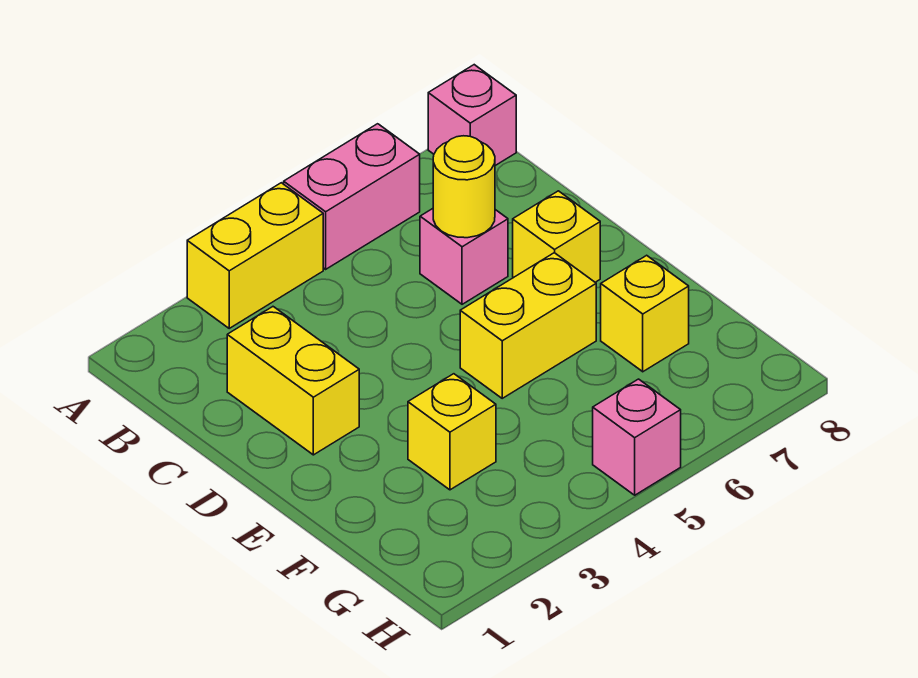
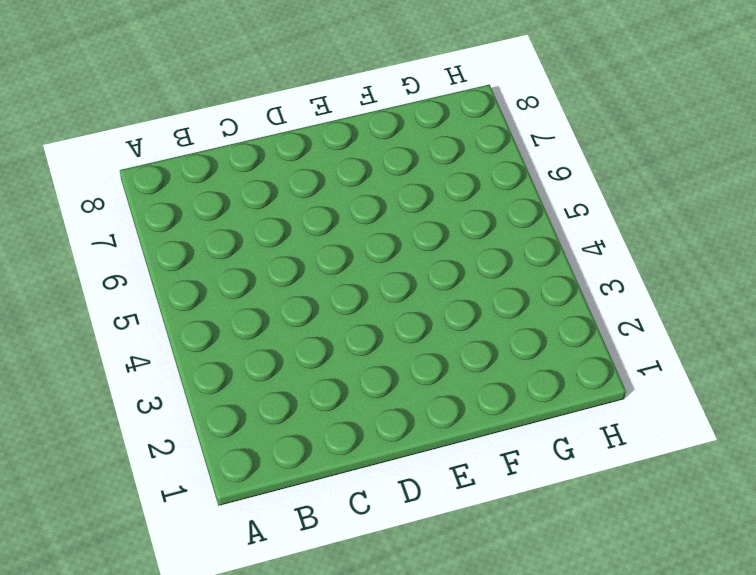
none -> yellow 1x2 brick [187,183,323,328]
none -> pink 1x2 brick [284,124,420,269]

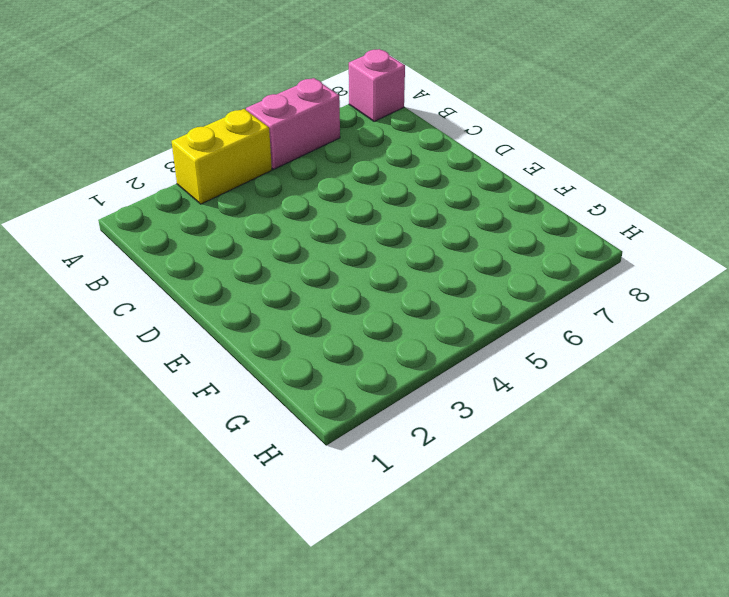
none -> yellow 1x2 brick [227,307,359,455]
none -> pink 1x1 brick [420,209,508,304]

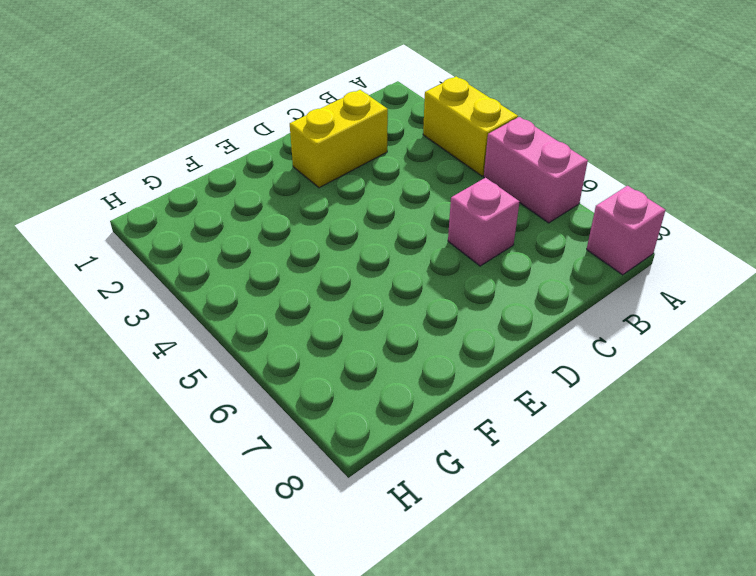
none -> yellow 1x1 brick [513,191,600,282]
none -> yellow 1x2 brick [460,253,596,398]

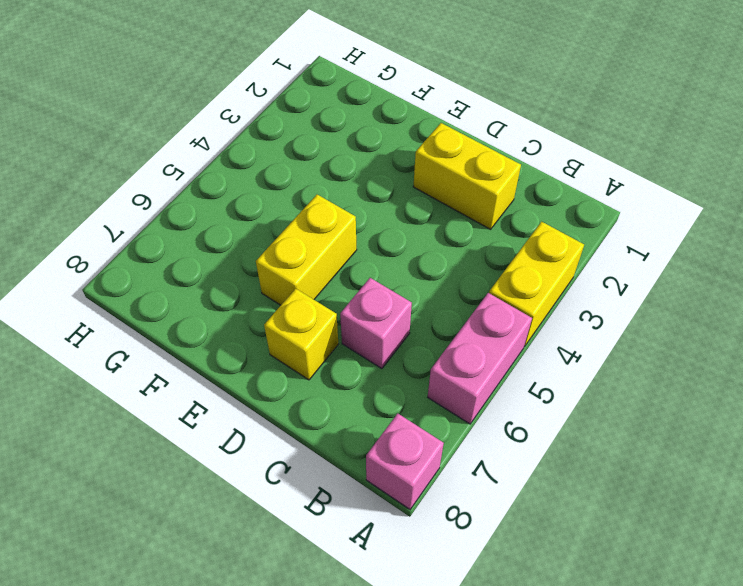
none -> yellow 1x1 brick [408,374,496,490]
none -> yellow 1x1 brick [601,255,689,372]

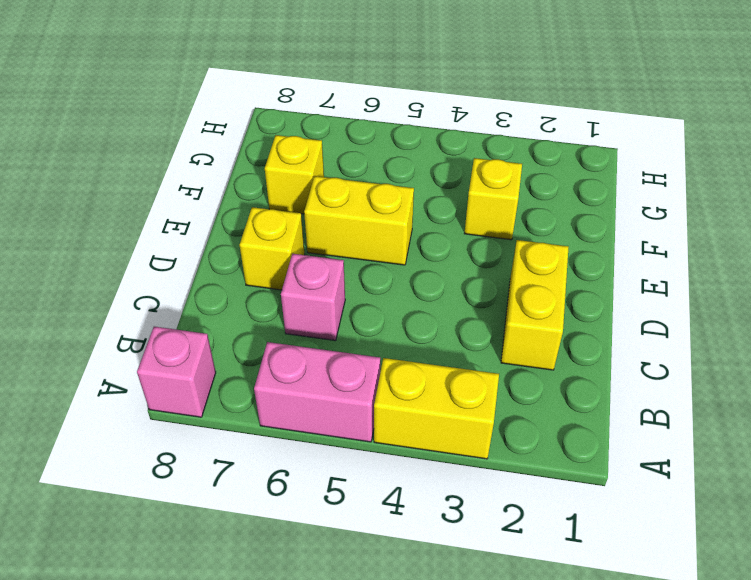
none -> pink 1x1 brick [593,379,681,495]
none -> yellow 1x1 round brick [433,136,495,238]

